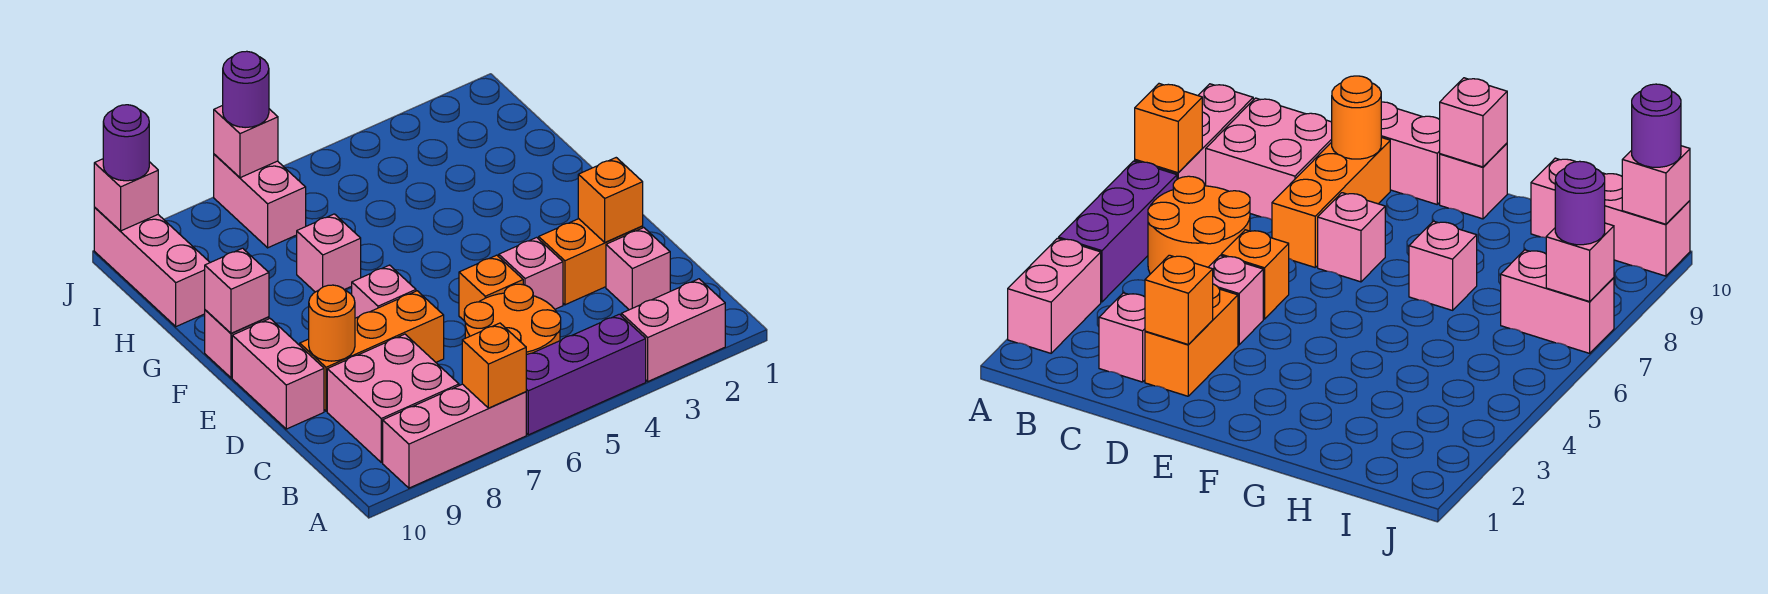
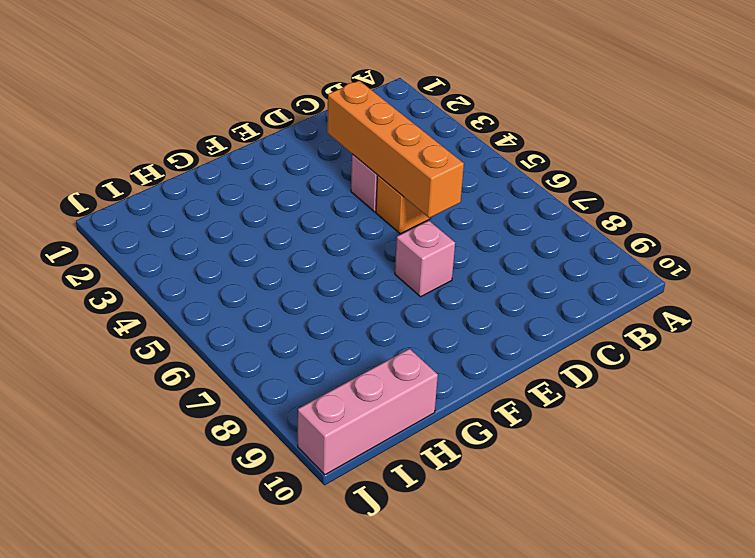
orange 1x4 brick [327,81,464,218] -> none
none -> pink 1x2 brick [621,279,725,381]
none -> purple 1x3 brick [526,314,646,435]
none -> pink 1x3 brick [383,384,526,488]

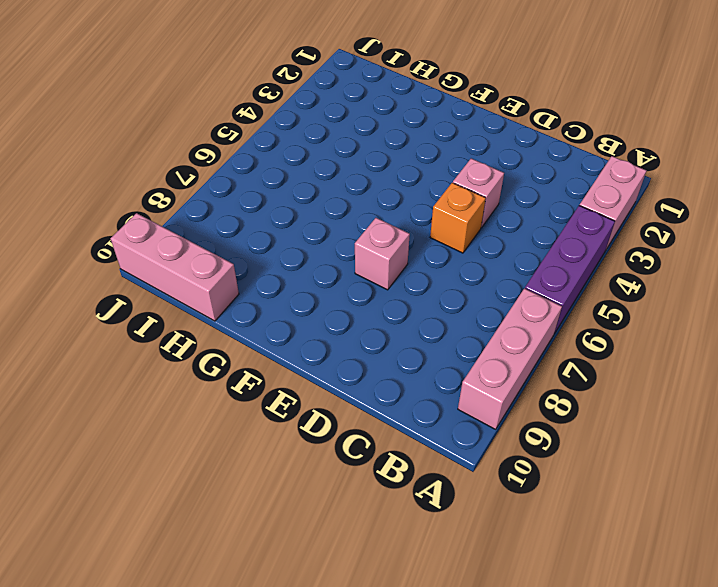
none -> orange 2x2 round brick [464,284,561,355]
none -> pink 2x2 brick [327,334,459,462]
none -> pink 1x1 brick [606,228,670,310]

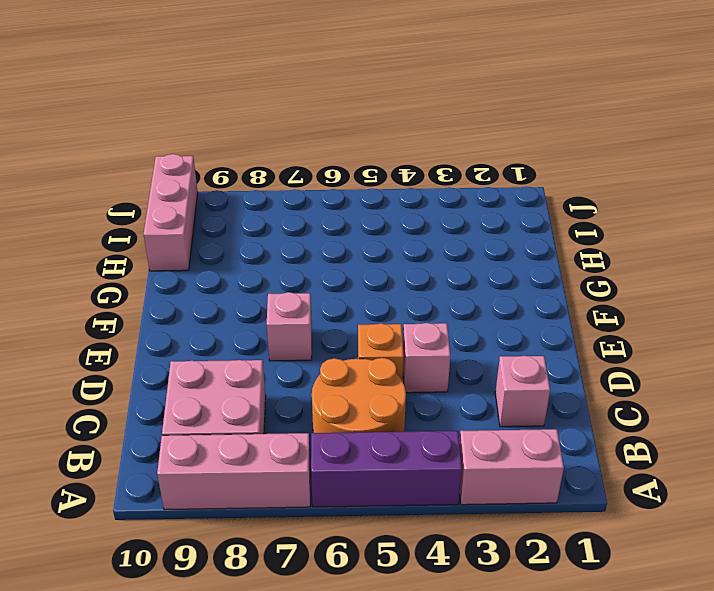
none -> orange 1x2 brick [539,219,643,305]
none -> orange 1x3 brick [300,291,444,411]
none -> pink 1x2 brick [232,319,324,429]

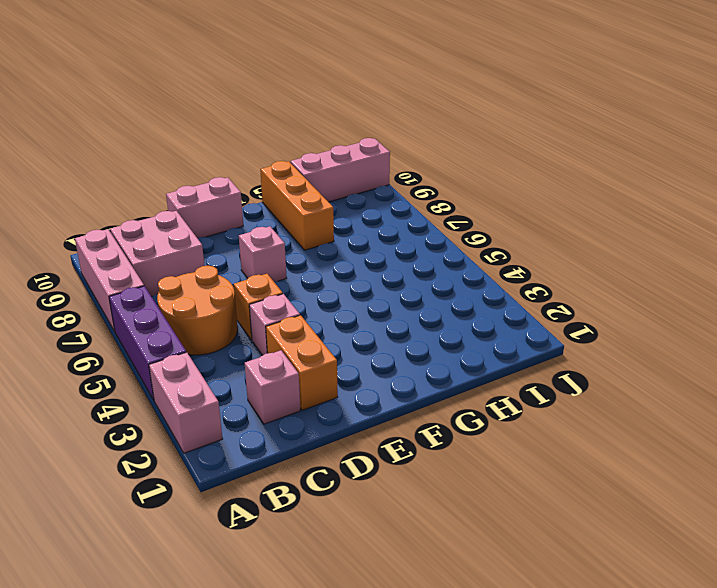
orange 1x3 brick [260,161,334,250] -> orange 1x3 brick moved to [300,291,444,411]
none -> pink 1x1 brick [205,310,269,378]
none -> pink 1x1 brick [297,214,361,292]
none -> pink 1x2 brick [214,154,306,248]

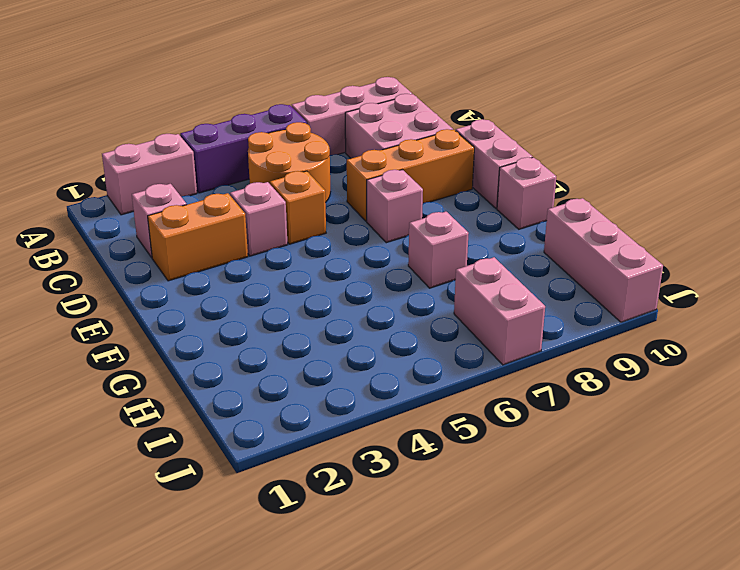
none -> orange 1x1 brick [462,323,526,408]
none -> orange 1x1 brick [578,158,643,242]
none -> orange 1x1 round brick [309,285,355,361]

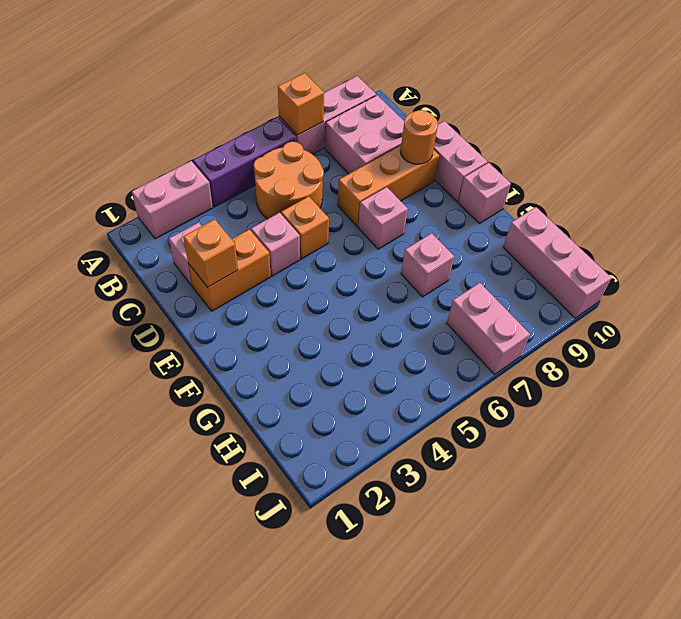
none -> pink 1x1 brick [205,248,269,333]
none -> pink 1x1 brick [214,105,278,178]
none -> pink 1x1 brick [94,159,158,231]

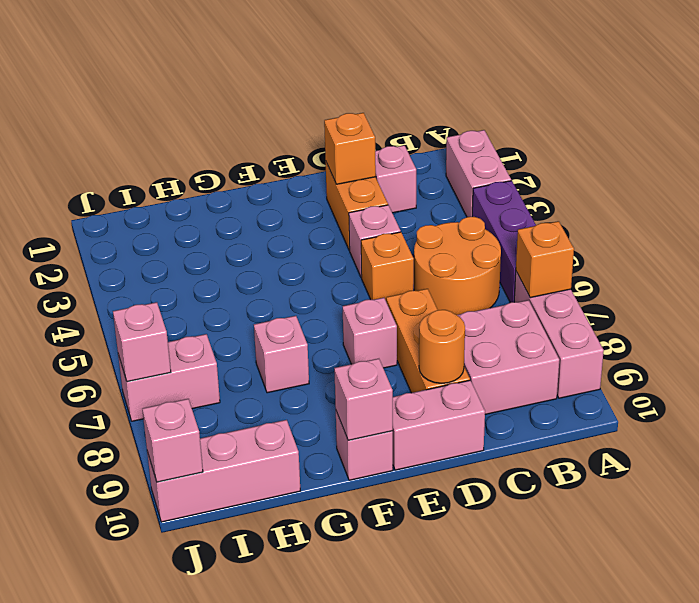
none -> purple 1x1 round brick [223,51,269,128]
none -> purple 1x1 round brick [103,105,149,181]

